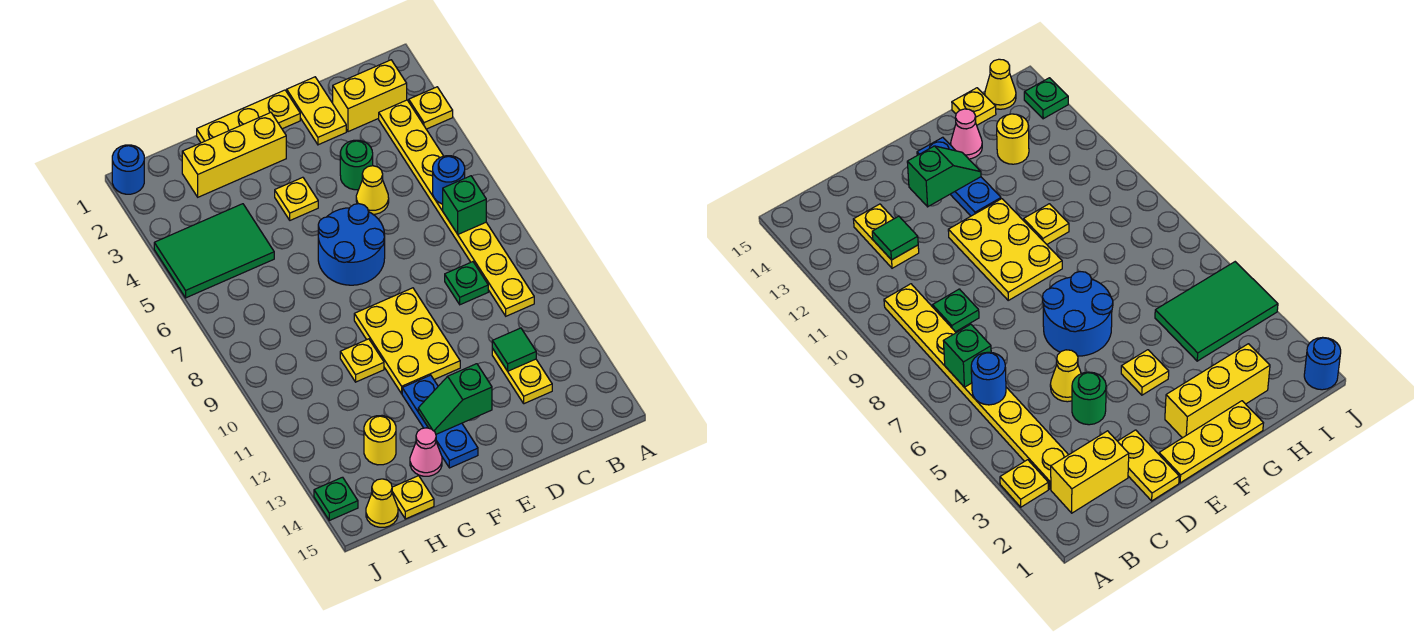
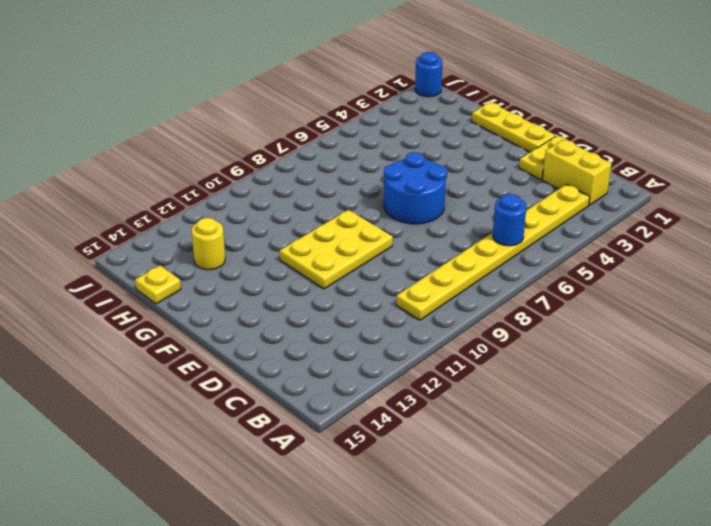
none -> yellow 1x1 plate [409,87,453,129]
none -> green 1x1 plate [445,262,488,305]
none -> yellow 1x2 plate [492,348,552,404]

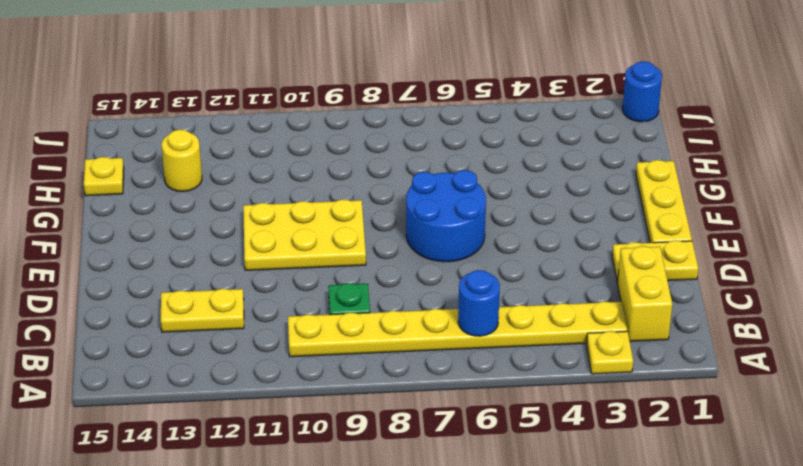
none -> green 1x1 round brick [340,140,373,190]
none -> yellow 1x1 cone [356,166,389,214]
none -> yellow 1x3 brick [182,113,286,197]

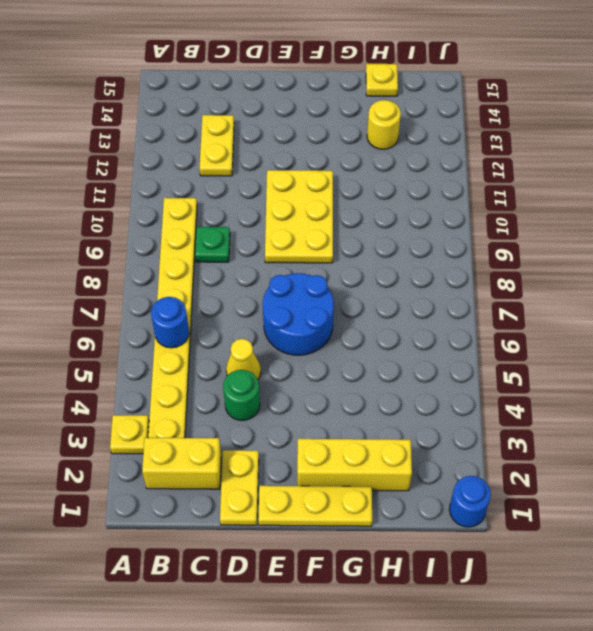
none -> yellow 1x1 plate [275,177,318,220]
none -> blue 1x3 plate [402,375,478,468]
none -> yellow 1x1 plate [340,339,384,382]

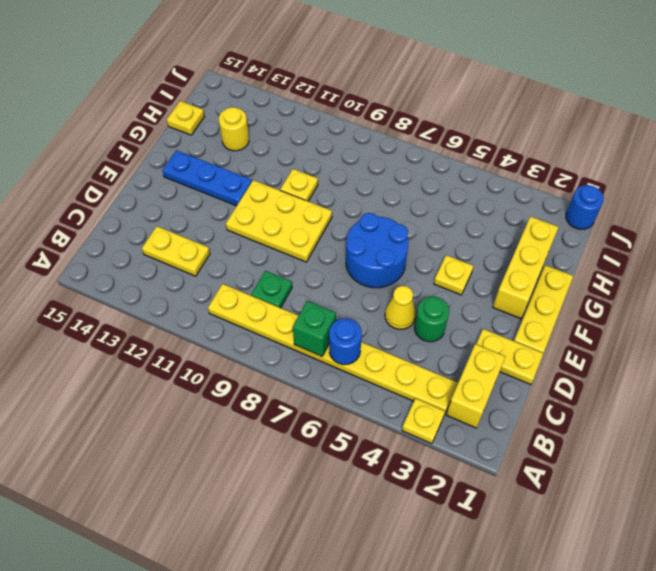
none -> pink 1x1 cone [410,428,442,476]
none -> green 2x3 tile [154,204,274,298]
none -> yellow 1x1 cone [366,479,398,527]

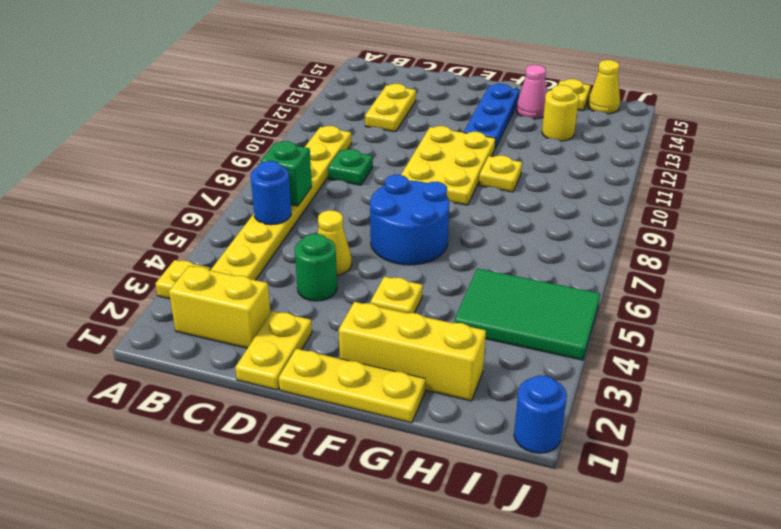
none -> green 1x1 plate [314,477,358,520]
none -> green 1x1 tile [492,328,536,371]
none -> green 1x2 slope [418,364,492,434]

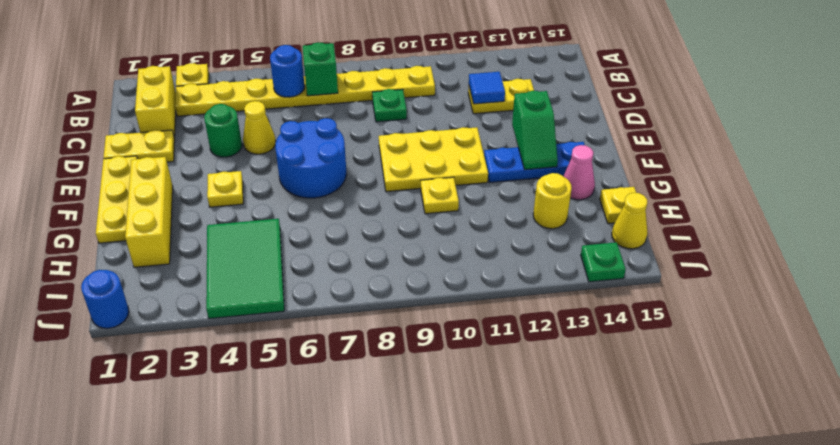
blue 1x1 tile [469,72,505,104] -> green 1x1 tile [492,328,536,371]

